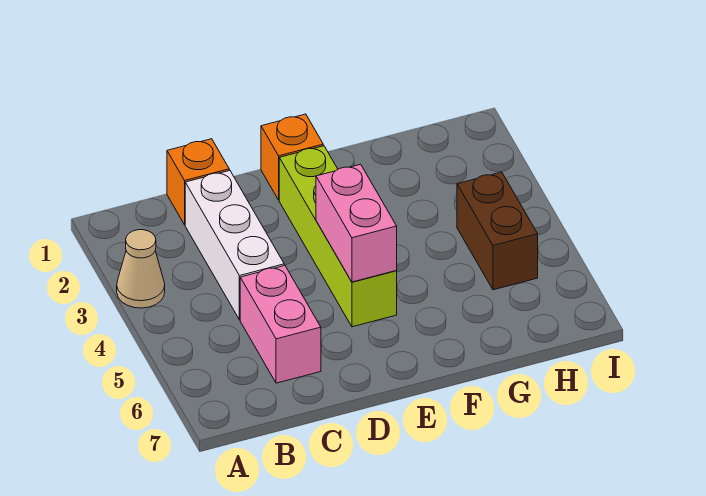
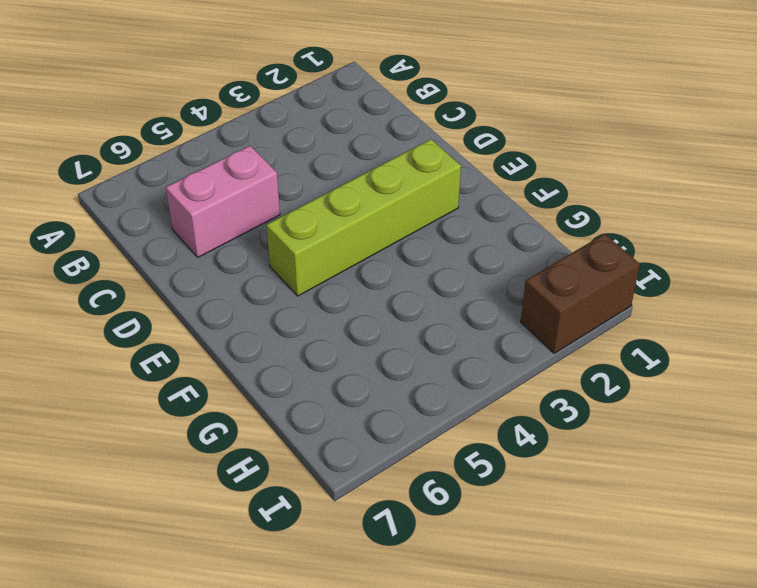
brown 1x2 brick [521,234,640,353] -> brown 1x2 brick moved to [457,172,538,290]
none -> tan 1x1 cone [117,230,165,308]
none -> orange 1x1 brick [167,139,229,225]

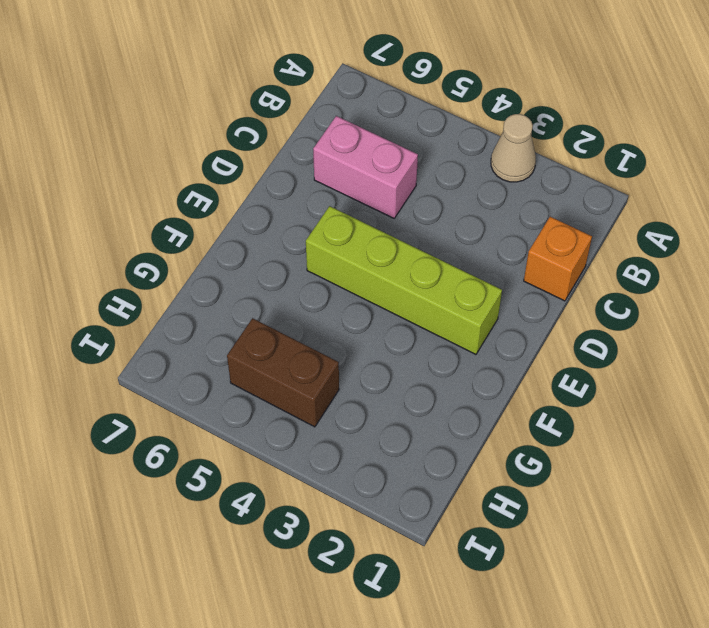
none -> white 1x3 brick [185,170,284,320]
none -> orange 1x1 brick [261,114,323,200]

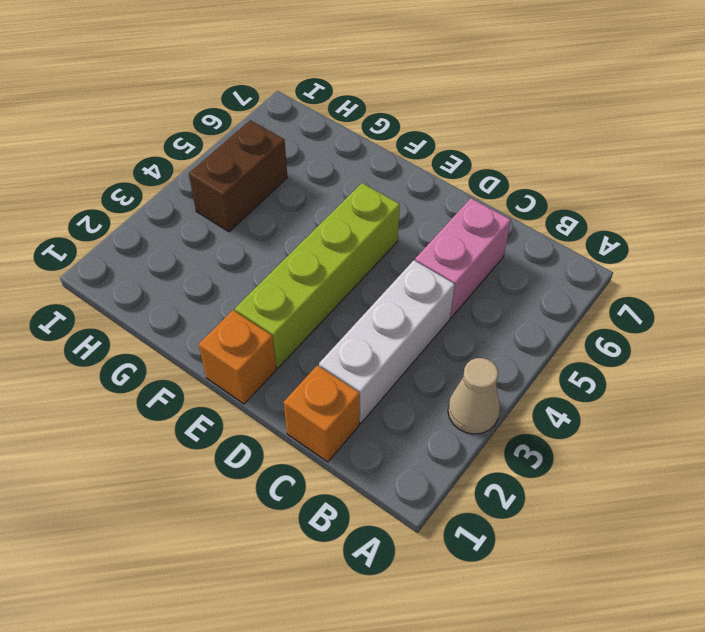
none -> pink 1x2 brick [316,164,397,282]

